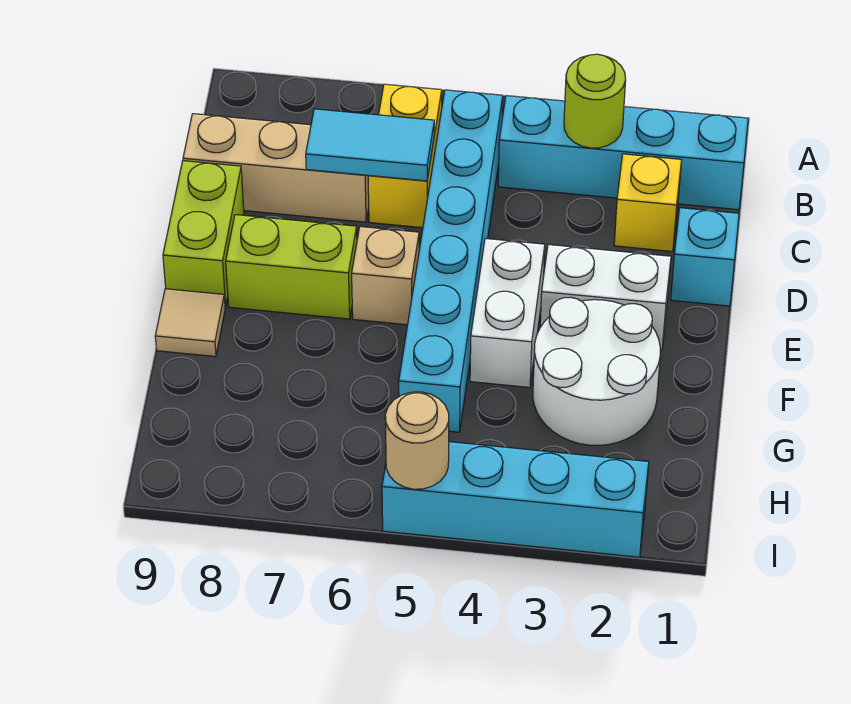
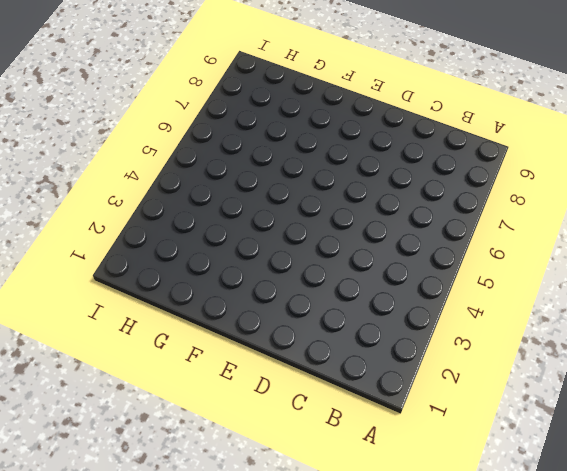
none -> cyan 1x4 brick [498,96,748,210]
none -> cyan 1x6 brick [399,90,503,432]
none -> yellow 1x2 brick [368,84,442,228]

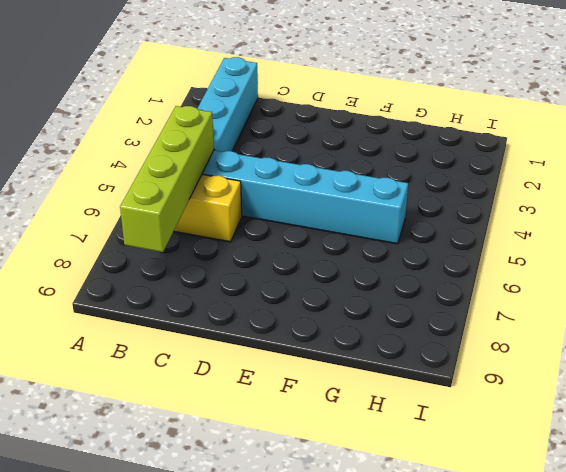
lime 1x4 brick [120,106,214,252] -> none
none -> yellow 1x1 brick [614,154,682,252]
none -> tan 1x3 brick [183,114,369,222]
none -> cyan 1x1 brick [671,208,739,306]

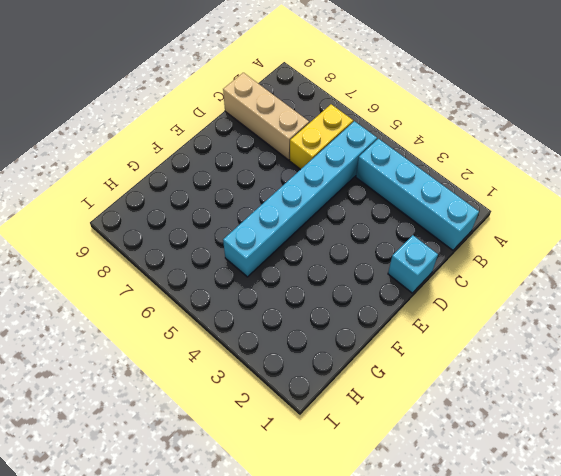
none -> yellow 1x1 brick [614,154,682,252]
none -> lime 1x2 brick [163,161,244,307]
none -> white 1x2 brick [540,245,671,349]

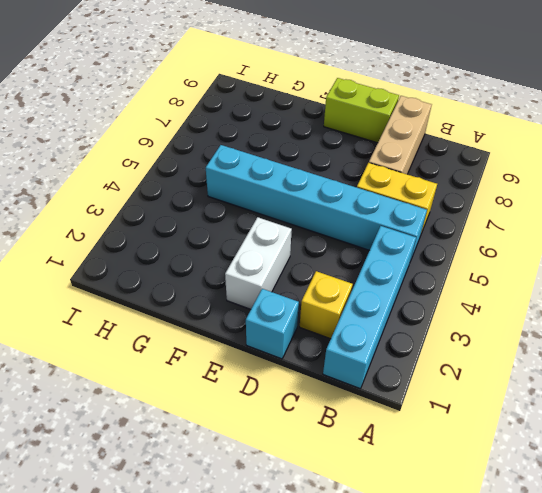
none -> white 1x2 brick [470,238,545,387]
none -> tan 1x1 brick [352,227,419,325]
none -> lime 1x2 brick [226,215,357,319]

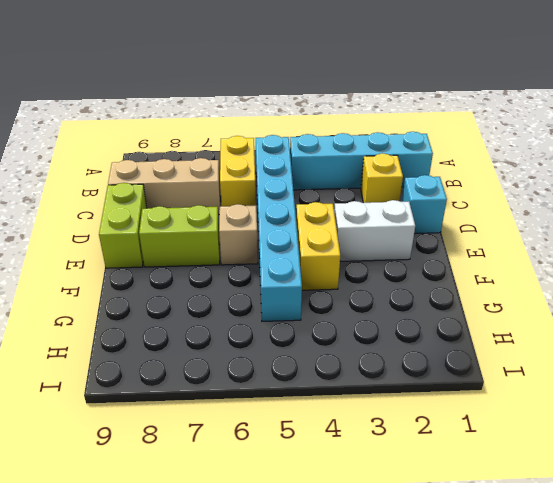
yellow 1x2 brick [296,202,340,290] -> white 1x2 brick [470,238,545,387]
none -> white 2x2 round brick [533,297,660,446]
none -> tan 1x1 tile [155,289,225,357]
none -> cyan 1x4 brick [382,442,649,557]

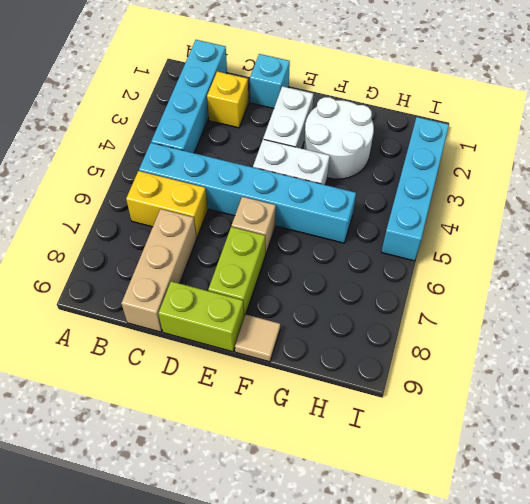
none -> lime 1x1 round brick [564,54,626,148]
none -> cyan 1x2 tile [306,109,434,181]
none -> tan 1x1 round brick [385,392,449,489]

